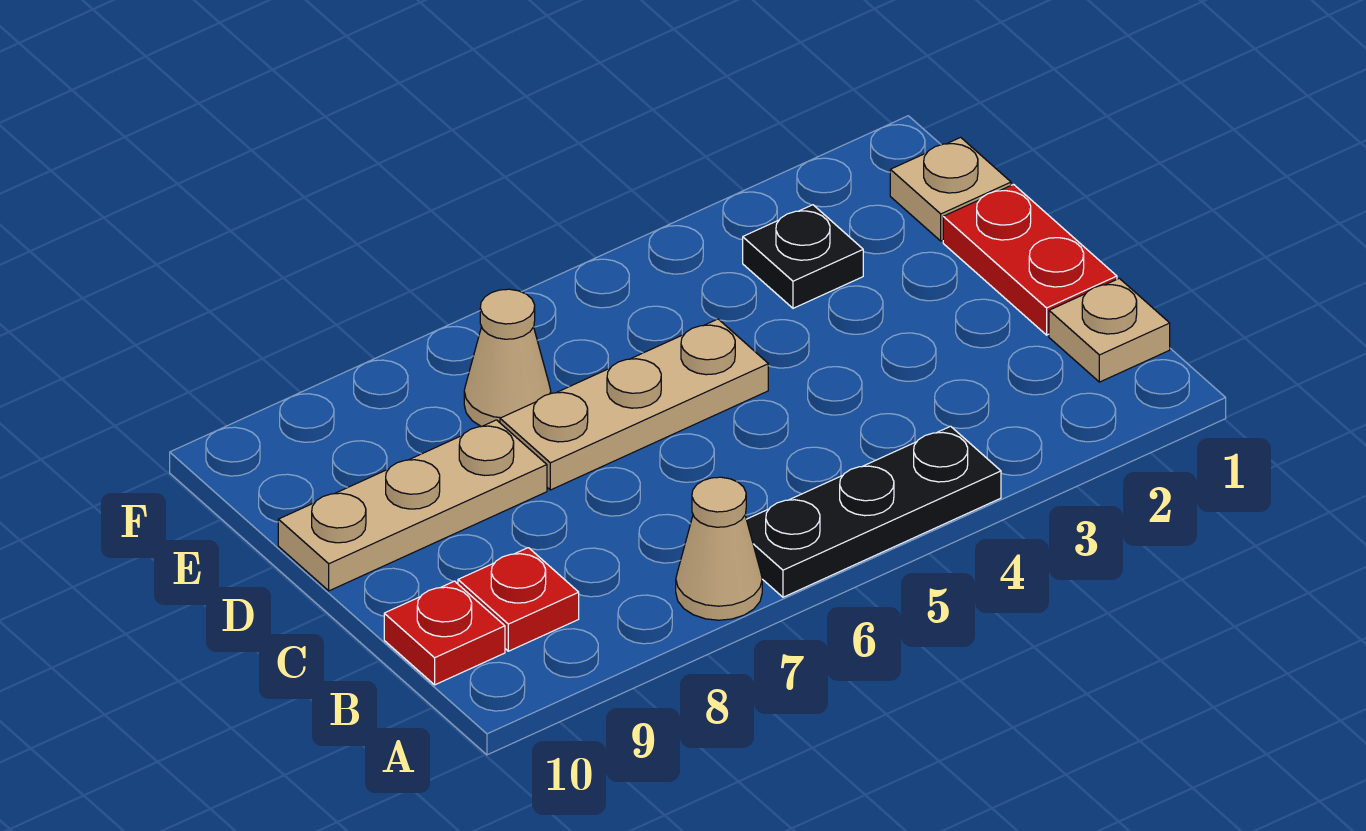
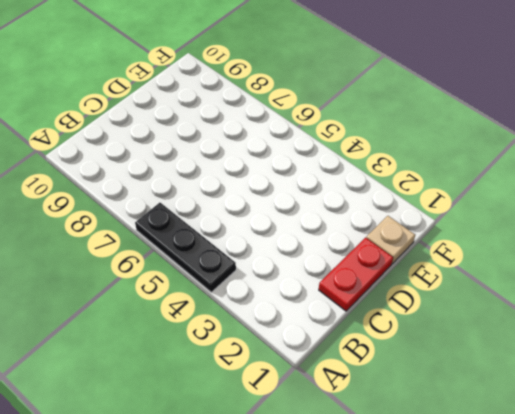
none -> tan 1x1 cone [676,477,762,620]
none -> tan 1x1 plate [1049,278,1170,382]

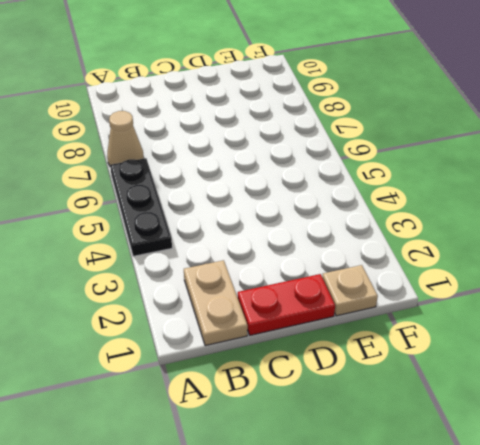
tan 1x2 plate [184,260,248,346] -> tan 1x1 plate [1049,278,1170,382]
none -> red 1x1 plate [458,548,579,651]
none -> red 1x1 plate [384,581,505,685]

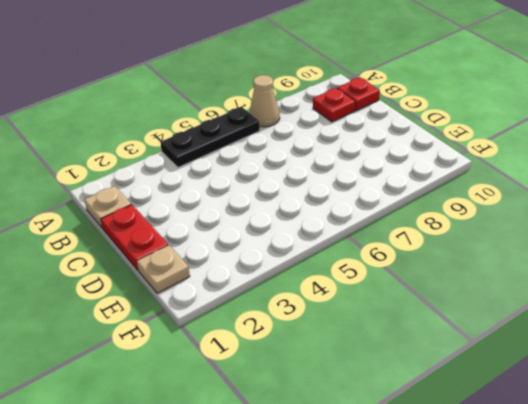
none -> tan 1x3 plate [500,319,768,490]
none -> tan 1x3 plate [278,420,547,591]

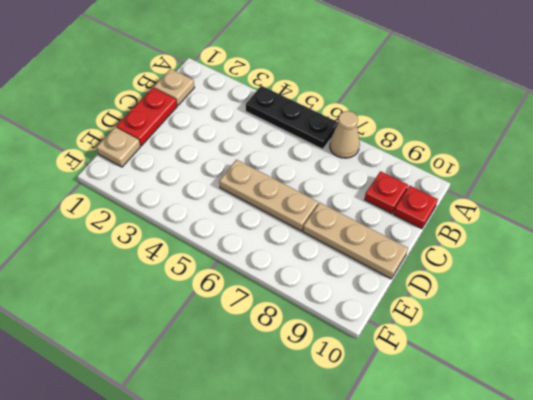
none -> black 1x1 plate [743,205,863,308]
none -> tan 1x1 cone [464,289,551,427]

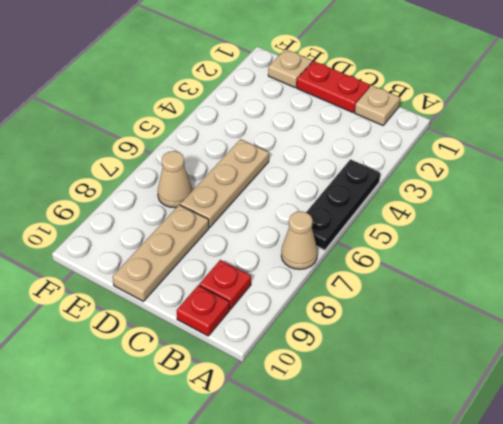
none -> black 1x1 plate [743,205,863,308]

